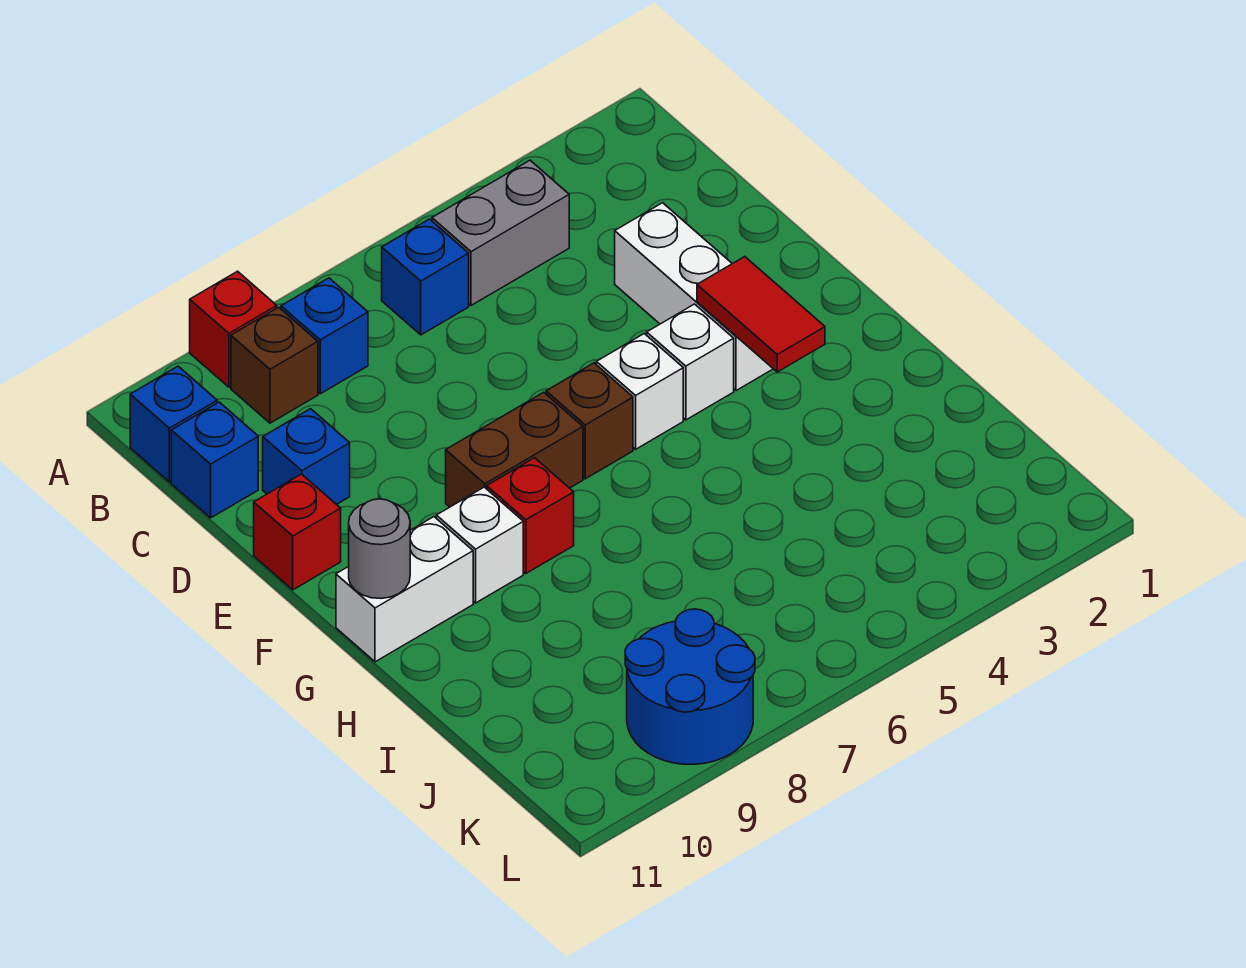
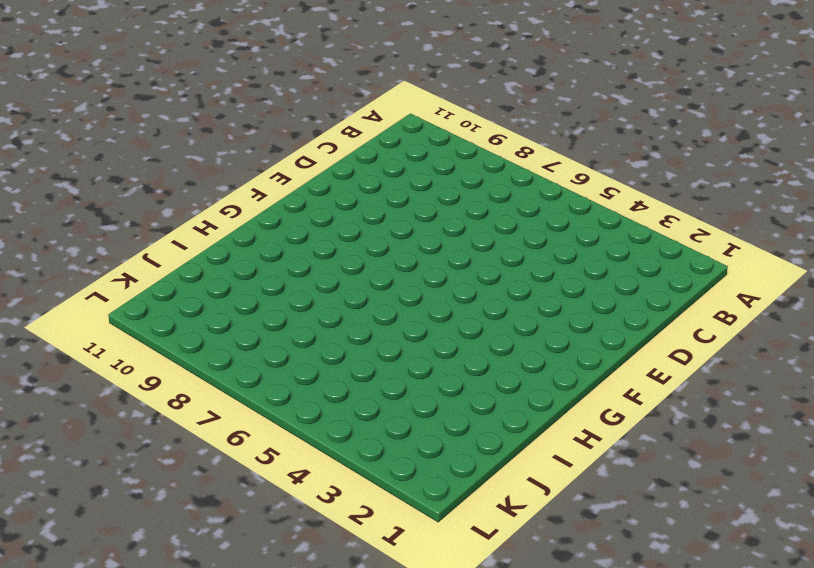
none -> red 1x1 brick [190,271,277,387]
none -> grey 1x2 brick [432,160,569,305]
none -> blue 1x1 brick [382,219,469,335]

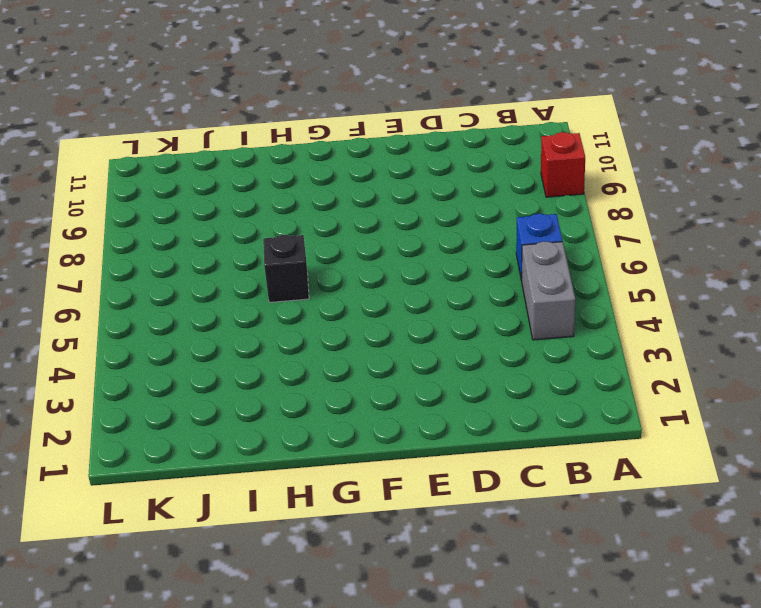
black 1x1 brick [263,235,309,302] -> none
none -> blue 1x1 brick [281,278,368,394]
none -> brown 1x1 brick [231,307,318,423]
none -> blue 1x1 brick [130,366,217,482]

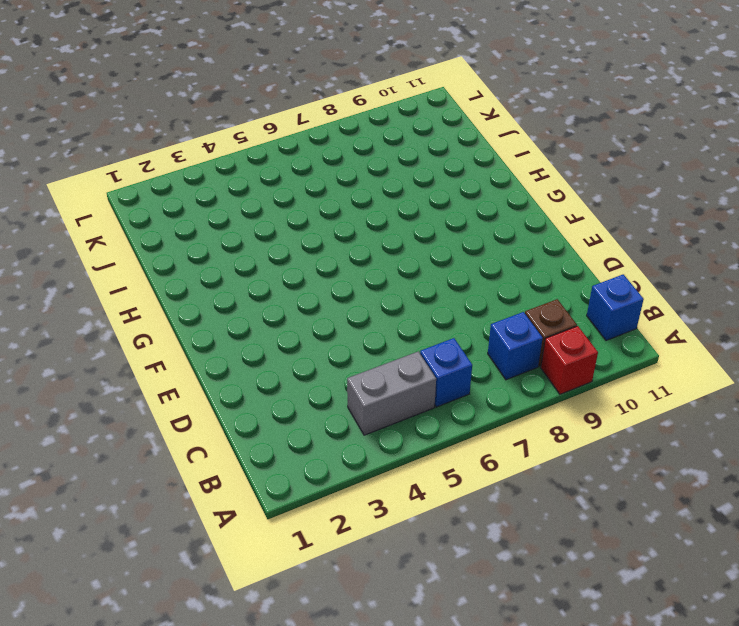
none -> blue 1x1 brick [171,402,258,518]
none -> white 1x3 brick [615,203,773,391]
none -> blue 1x1 brick [263,409,350,505]

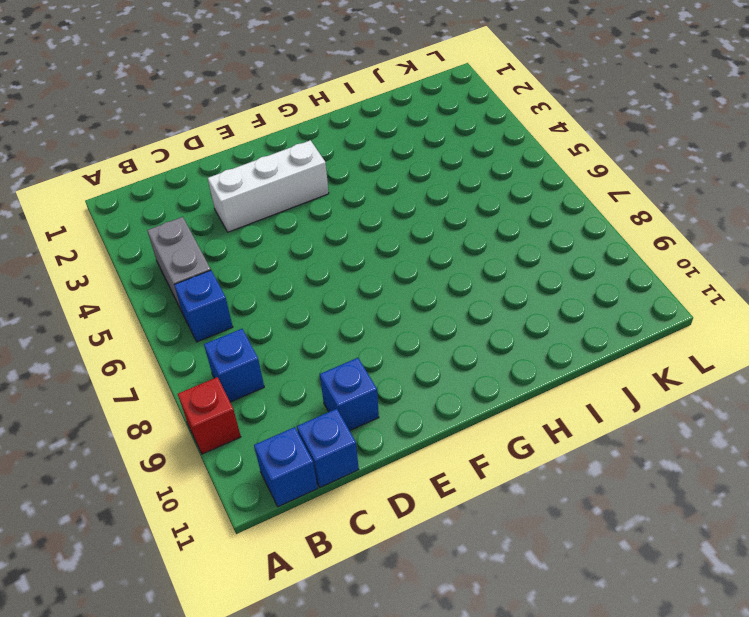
none -> brown 1x1 brick [231,307,318,423]
none -> red 1x1 brick [254,474,341,590]
none -> white 1x1 brick [647,304,734,420]

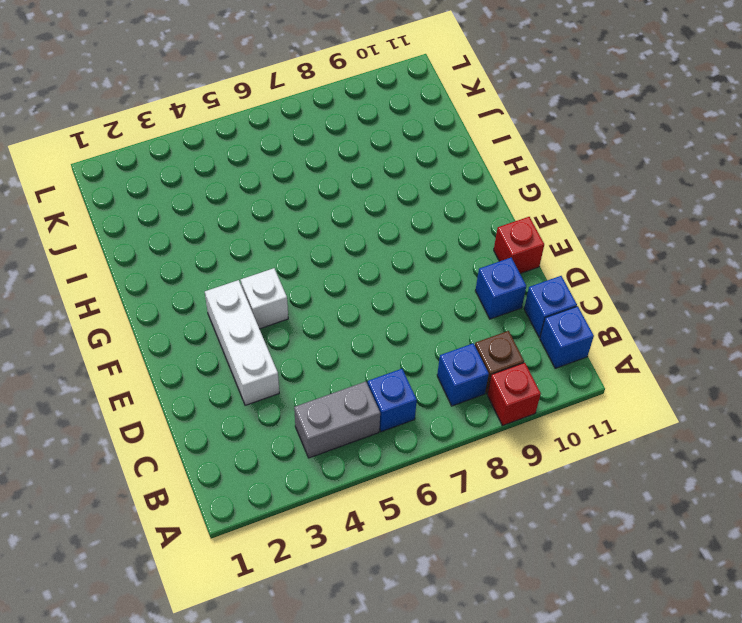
none -> white 1x1 brick [596,334,683,449]
none -> brown 1x1 brick [546,363,633,479]
none -> brown 1x2 brick [446,392,583,507]

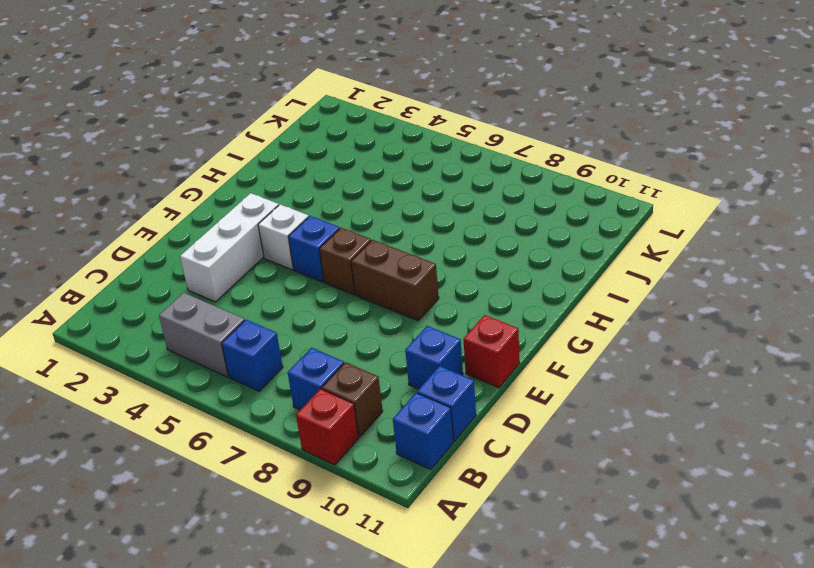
blue 1x1 brick [288,216,340,282] -> white 1x1 brick [596,334,683,449]
none -> red 1x1 brick [487,458,574,573]
none -> white 1x1 brick [436,487,523,603]
none -> white 1x2 brick [336,517,473,662]

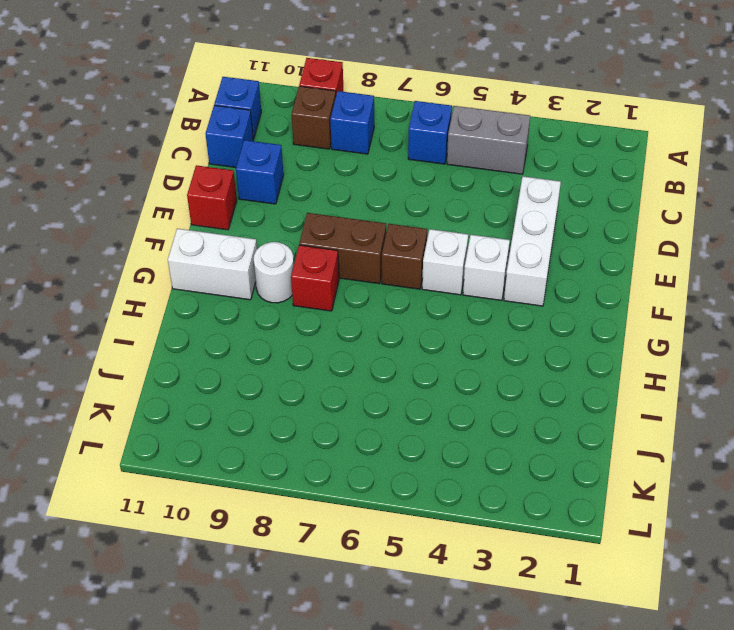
white 1x1 round brick [254,242,294,303] -> white 1x1 brick [436,487,523,603]
none -> blue 2x2 round brick [625,609,755,764]
none -> red 1x2 tile [697,257,825,372]
none -> grey 1x1 round brick [349,499,410,598]

